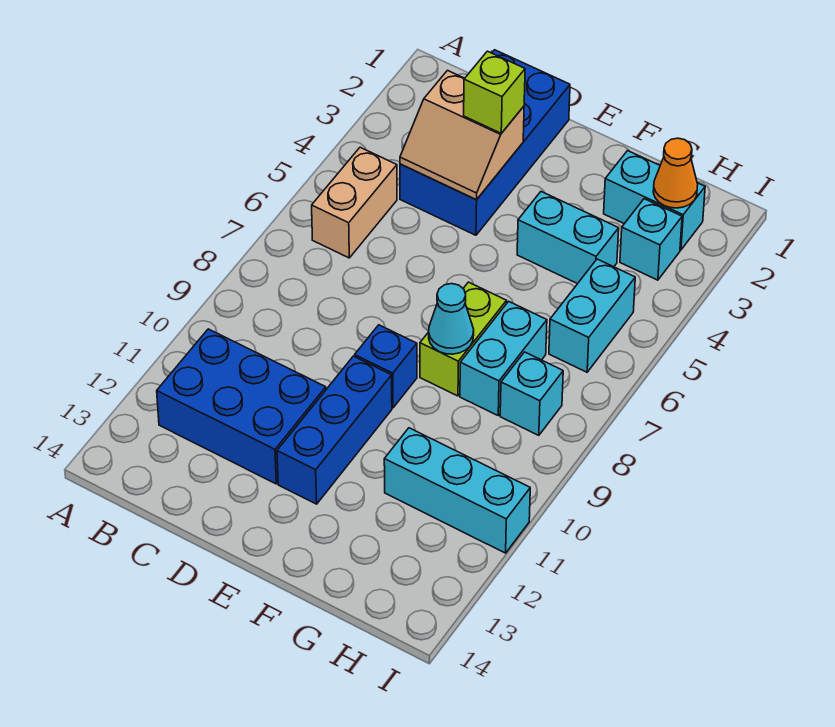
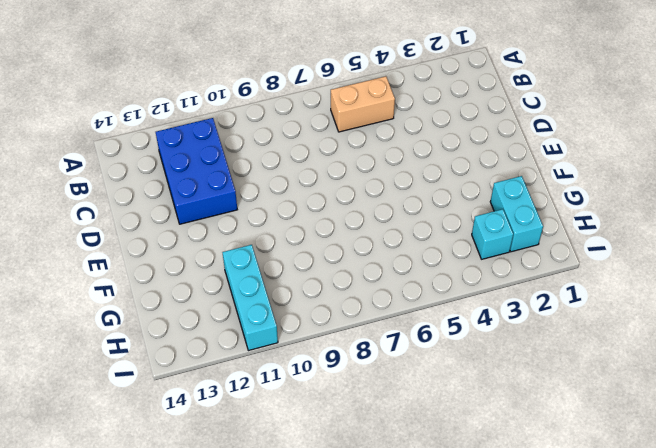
none -> blue 2x4 brick [400,50,570,235]
none -> blue 1x1 brick [355,325,417,408]
none -> blue 1x3 brick [277,356,392,504]

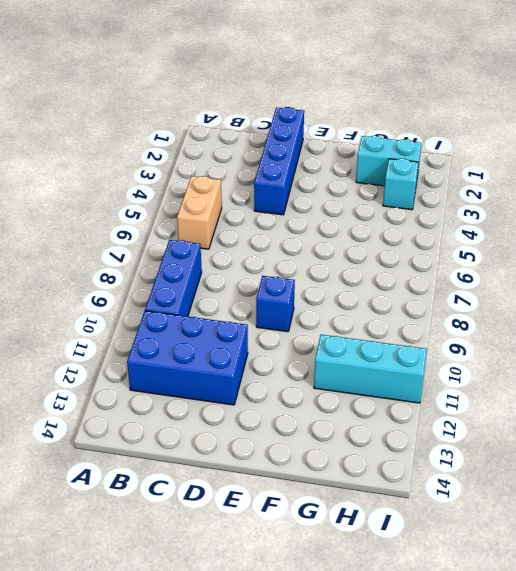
blue 1x3 brick [145,240,202,317] -> blue 1x3 brick moved to [277,356,392,504]
blue 1x4 brick [254,107,304,215] -> blue 2x4 brick [400,50,570,235]
none -> cyan 1x2 brick [517,192,619,284]
none -> lime 1x2 brick [420,282,507,396]
none -> cyan 1x2 brick [460,301,547,415]

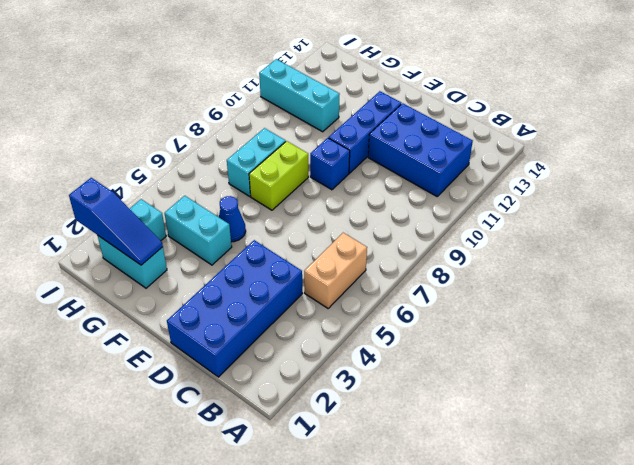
blue 1x1 cone [219,196,246,242] -> none
blue 1x3 slope [69,178,163,265] -> orange 1x1 cone [653,138,698,208]
none -> cyan 1x2 brick [549,259,635,372]
none -> cyan 1x1 brick [500,352,563,435]
none -> tan 2x2 slope [400,71,524,200]

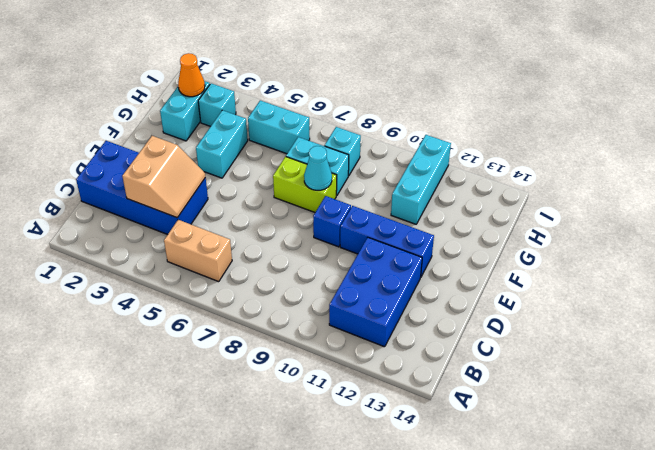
none -> lime 1x1 brick [464,51,525,133]

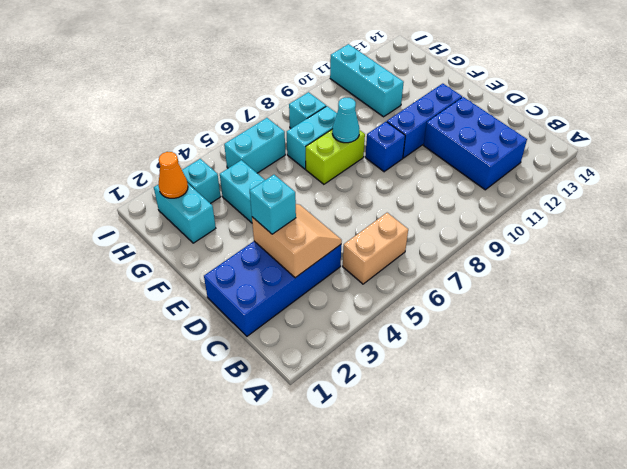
cyan 1x1 brick [250,175,296,234] -> lime 1x1 brick [464,51,525,133]

